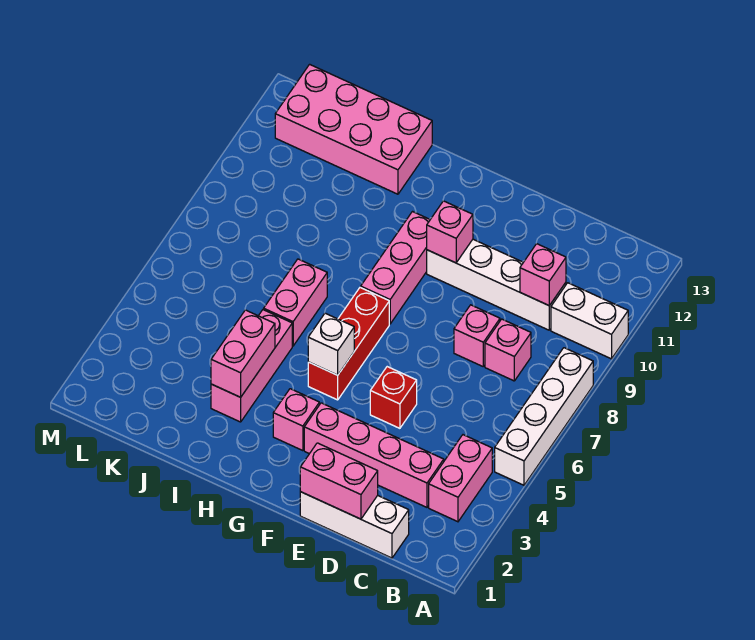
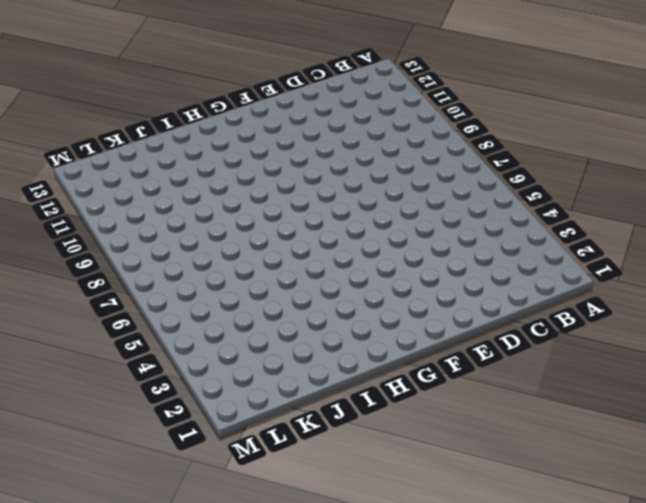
none -> white 1x4 brick [495,348,593,485]
none -> white 1x2 brick [551,283,628,359]
none -> pink 1x2 brick [429,435,492,522]

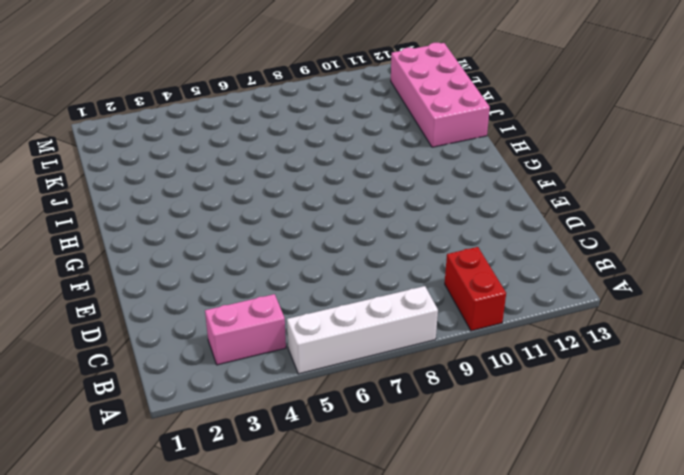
red 1x2 brick [445,247,506,331] -> white 1x2 brick [551,283,628,359]
none -> white 1x3 brick [300,492,409,558]
none -> pink 1x4 brick [304,403,444,507]
none -> pink 1x1 brick [485,319,531,381]

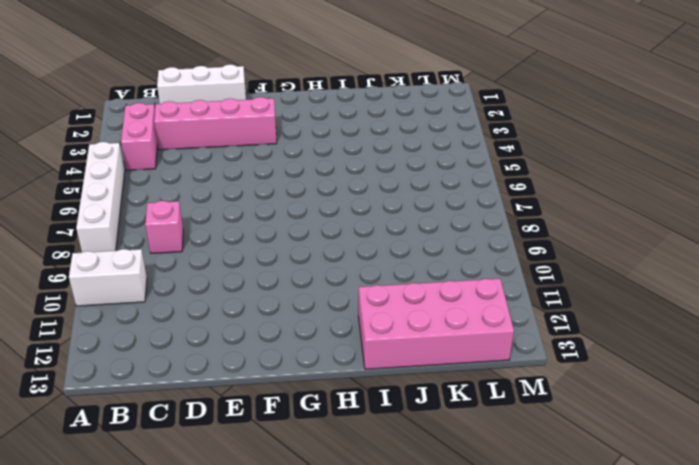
none -> white 1x4 brick [427,239,566,330]
none -> pink 1x1 brick [454,305,500,366]
none -> red 1x1 brick [370,367,417,428]

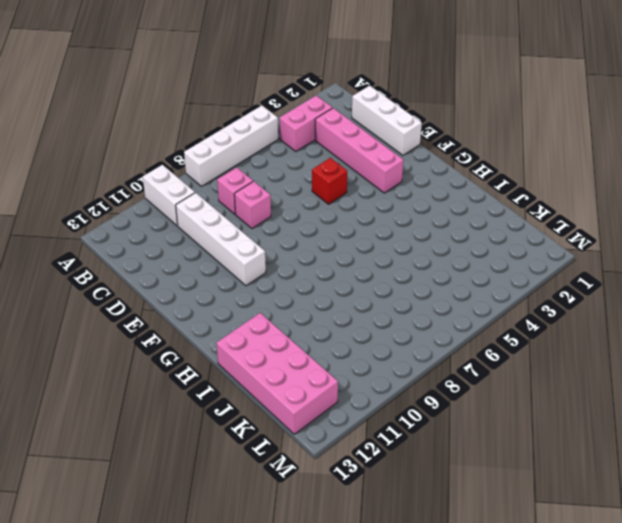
none -> pink 1x1 brick [273,389,319,451]
none -> red 1x3 brick [308,287,389,400]
none -> pink 1x3 brick [361,212,430,324]

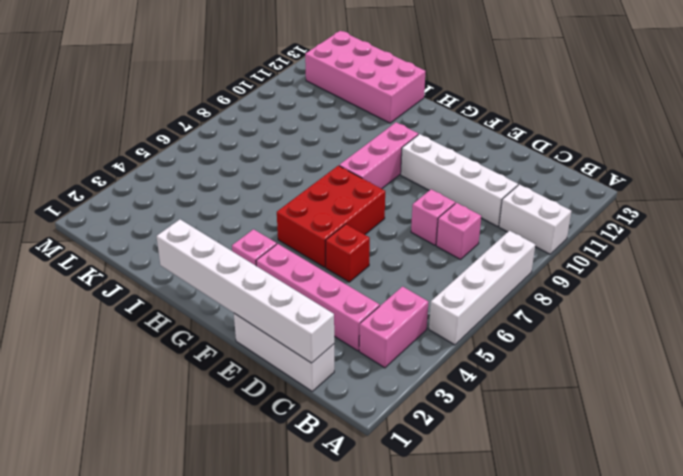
white 1x6 brick [157,219,334,363] -> pink 1x2 brick [300,443,378,519]
red 2x3 brick [277,166,385,267] -> red 1x3 brick [308,287,389,400]
none -> pink 1x3 brick [211,310,292,422]
none -> pink 1x2 brick [264,259,327,346]
none -> pink 1x1 brick [520,244,566,306]

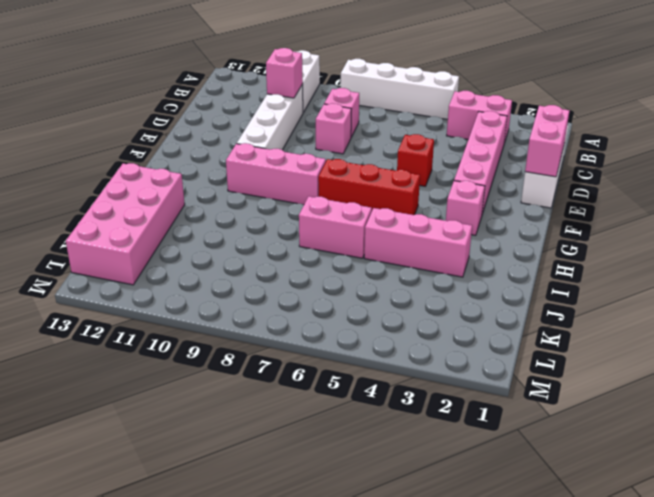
none -> pink 1x1 brick [427,201,473,263]
none -> white 1x1 brick [308,313,354,375]
none -> pink 1x2 brick [211,310,275,397]

